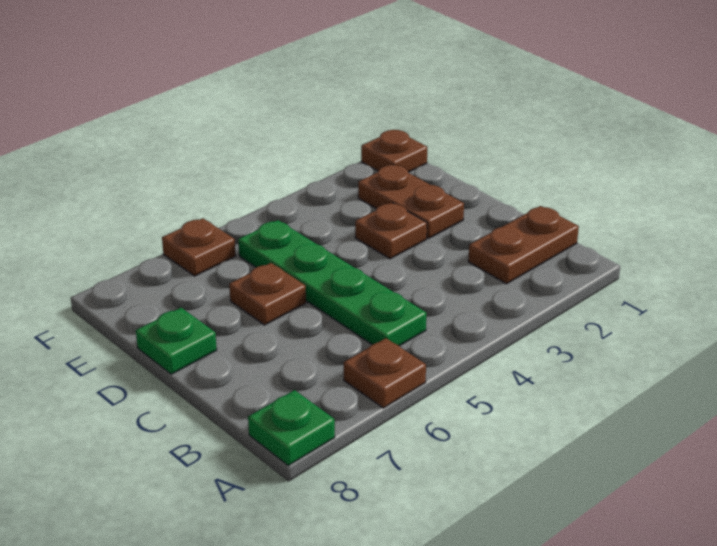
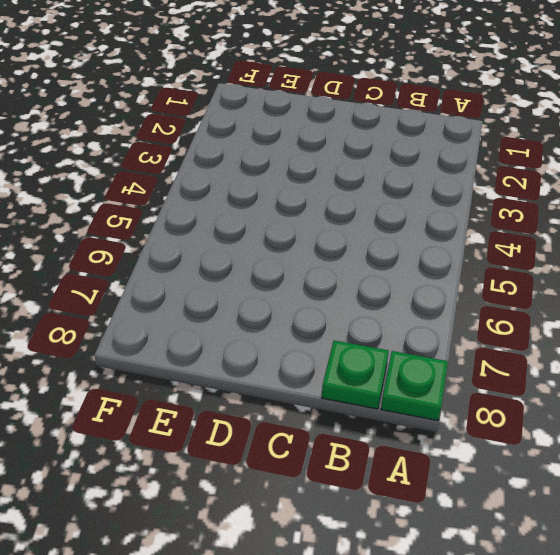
green 1x1 plate [322,340,389,409] -> green 1x1 plate moved to [136,308,217,374]
none -> brown 1x1 plate [344,338,426,408]
none -> brown 1x2 plate [468,206,579,284]

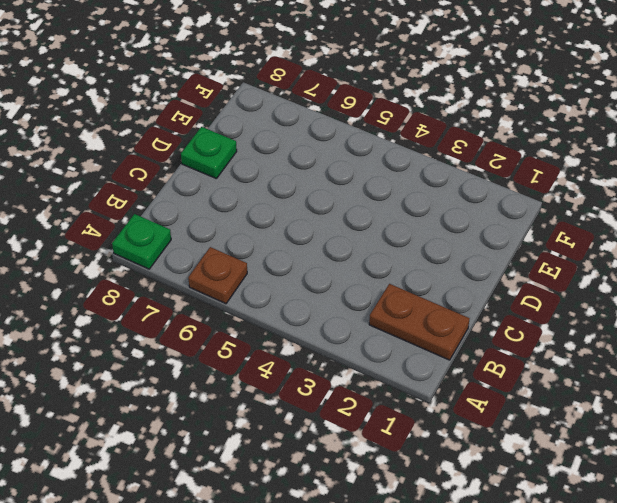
none -> green 1x4 plate [238,220,426,346]
none -> brown 1x2 plate [358,165,464,238]

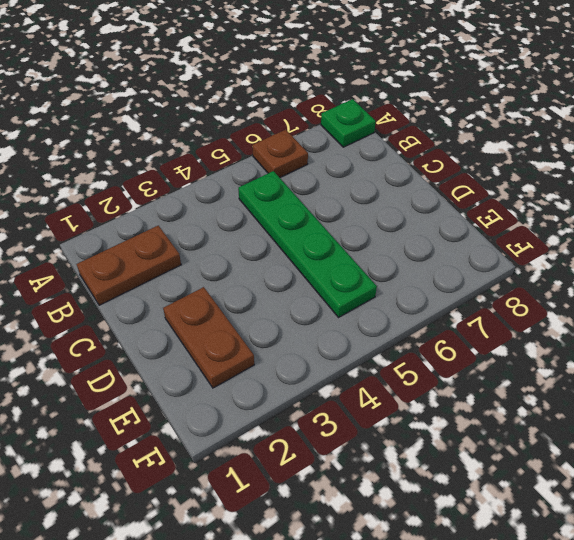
none -> brown 1x1 plate [355,203,427,259]
none -> brown 1x1 plate [229,263,306,325]

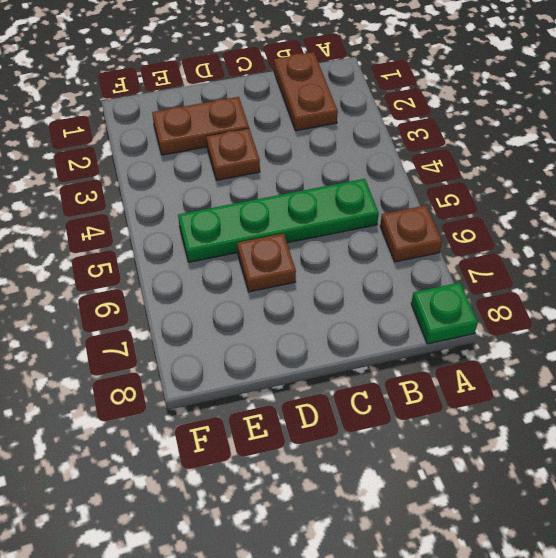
none -> green 1x1 plate [136,308,217,374]
none -> brown 1x1 plate [361,130,427,172]

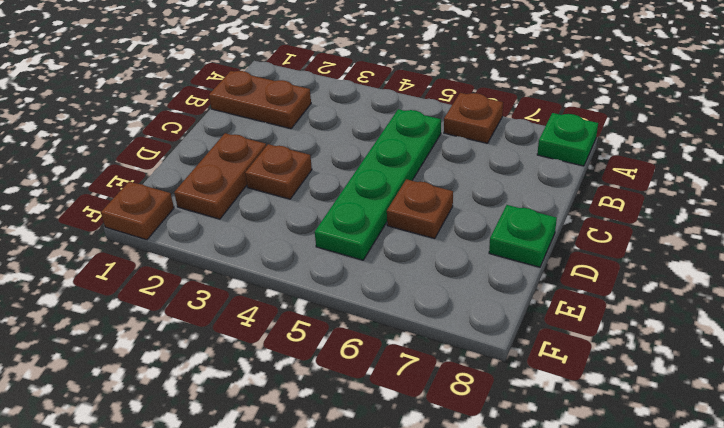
none -> brown 1x1 plate [162,218,236,276]

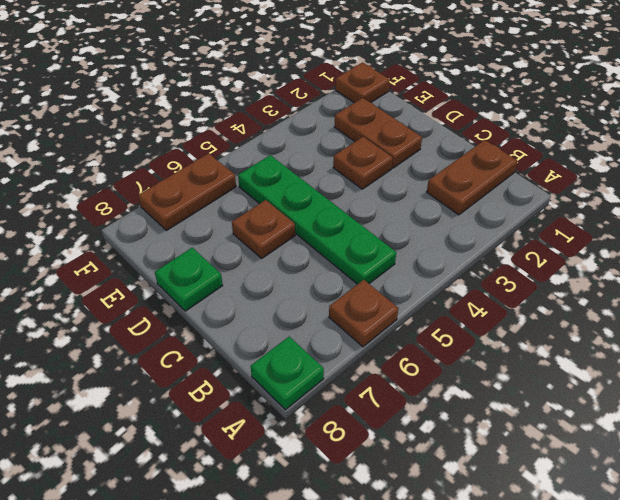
brown 1x2 plate [138,153,236,231] -> brown 1x1 plate [162,218,236,276]

